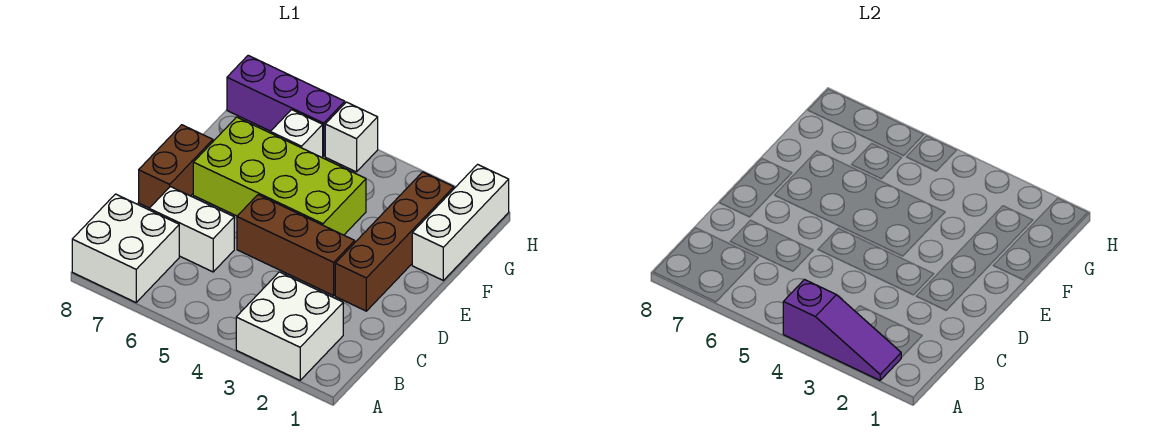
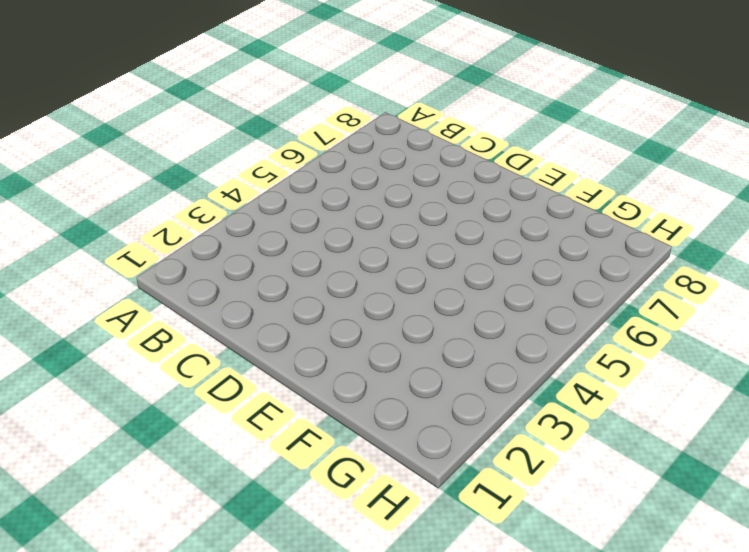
none -> white 2x2 brick [236,272,343,380]
none -> white 2x2 brick [72,194,179,302]
none -> white 1x2 brick [149,187,234,272]

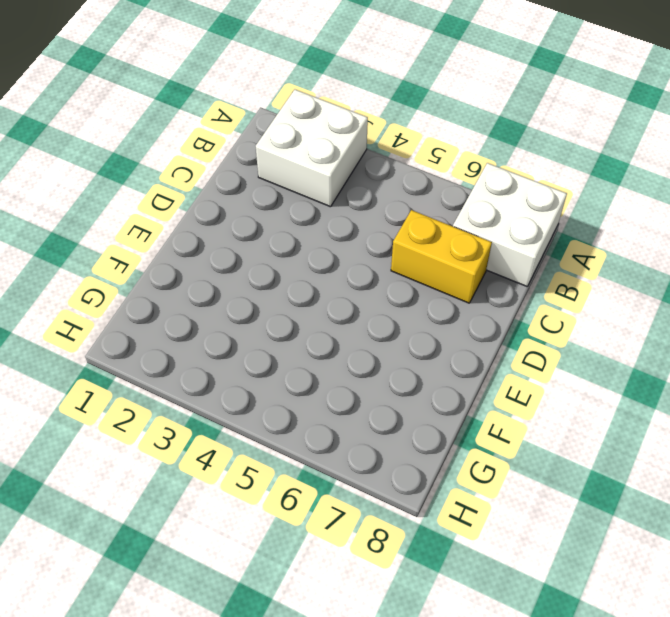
yellow 1x2 brick [391,210,492,303] -> white 1x2 brick [149,187,234,272]
none -> brown 1x4 brick [335,172,454,311]
none -> brown 1x3 brick [237,195,355,296]
none -> brown 1x2 brick [139,125,213,208]

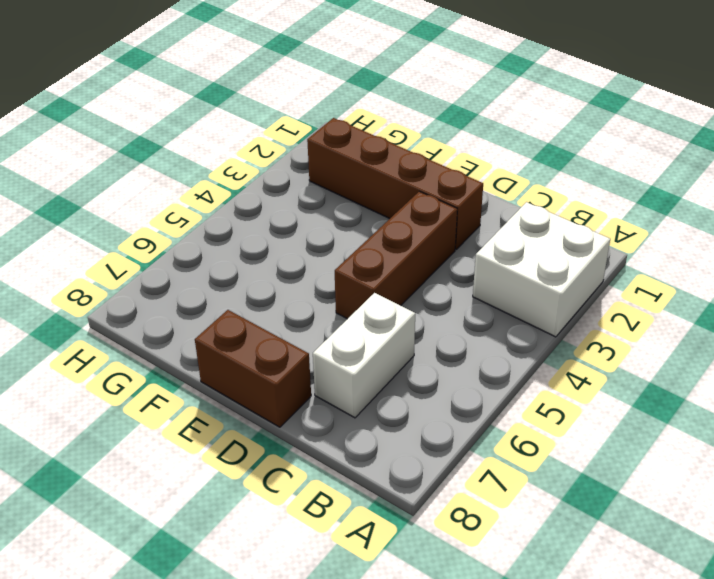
none -> white 2x2 brick [72,194,179,302]
none -> lime 2x4 brick [193,117,366,235]
none -> white 1x3 brick [412,164,509,280]

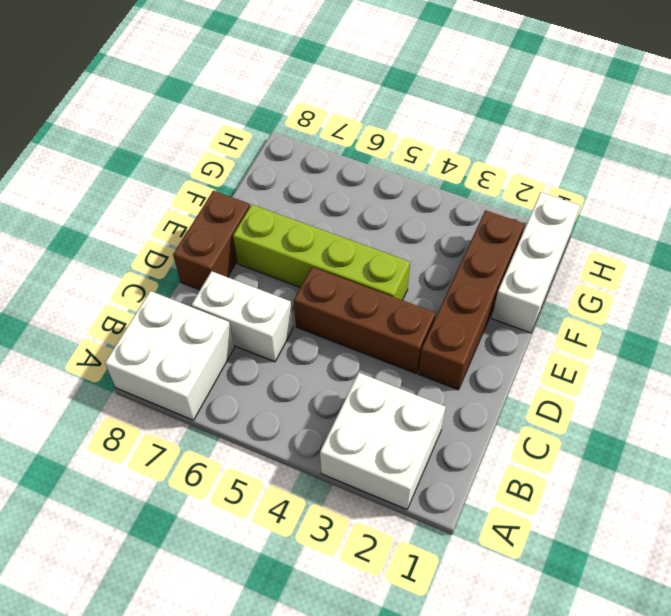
lime 1x4 brick [233,205,410,300] -> lime 2x4 brick [193,117,366,235]
none -> white 1x1 brick [270,110,323,158]
none -> white 1x1 brick [325,102,378,172]
none -> purple 1x3 brick [227,55,345,156]

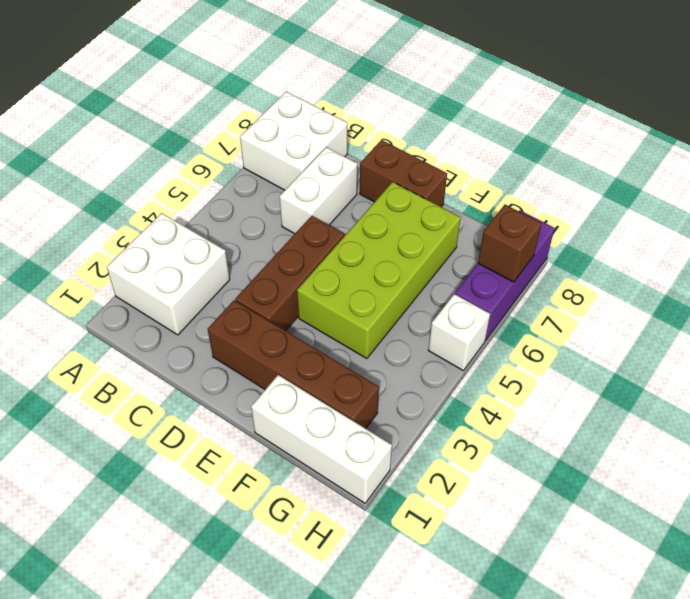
brown 1x1 brick [478,205,542,282] -> none
none -> white 1x1 brick [270,110,323,158]
none -> purple 1x3 slope [783,280,901,380]

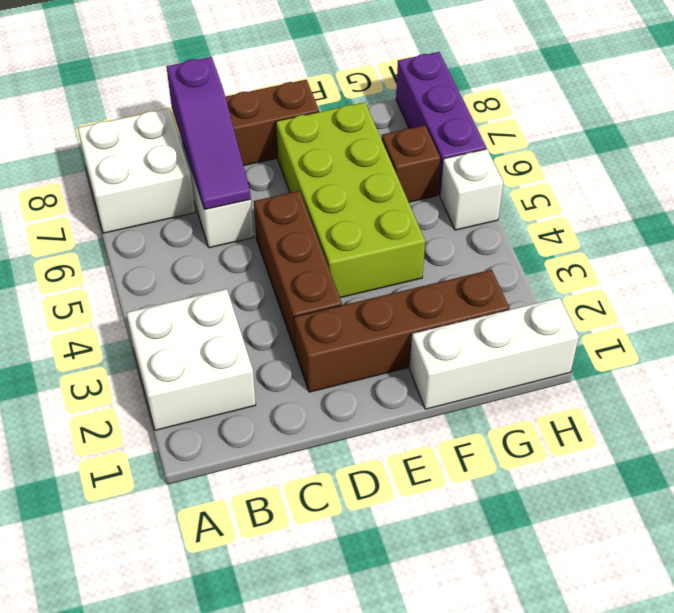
purple 1x3 slope [166,57,251,210] -> purple 1x3 slope moved to [783,280,901,380]
brown 1x1 brick [382,125,440,202] -> white 1x1 brick [270,110,323,158]

